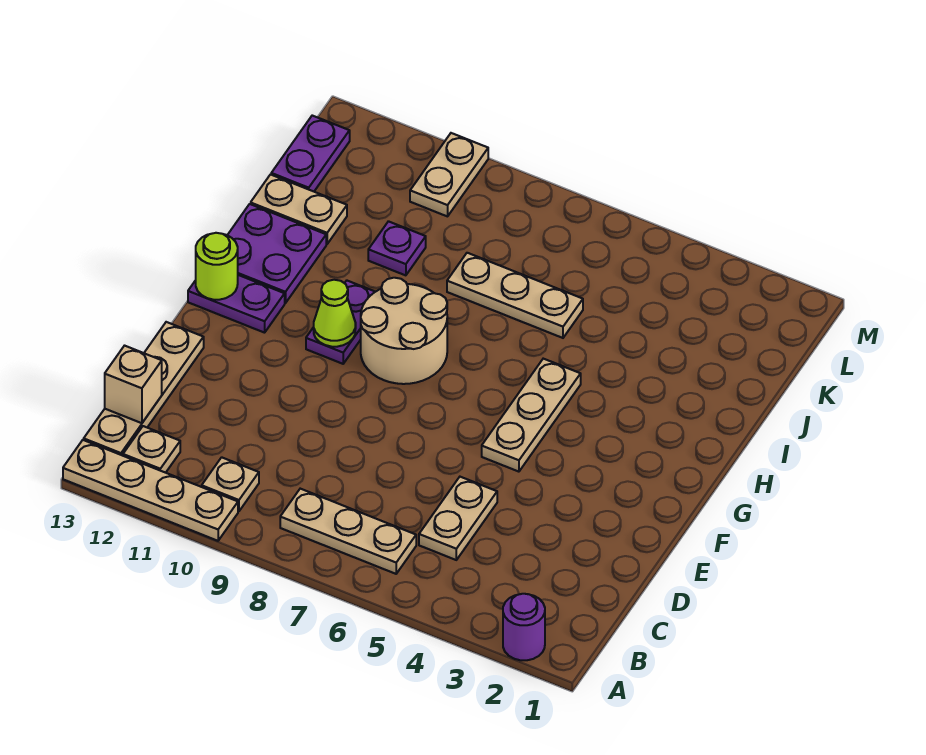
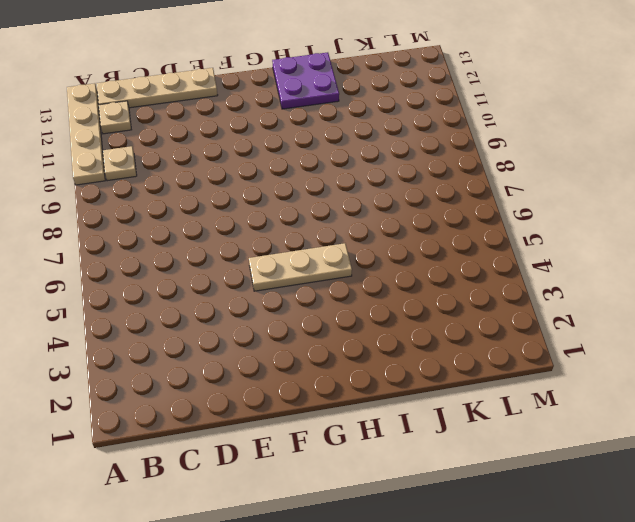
none -> purple 1x1 round brick [503,594,545,660]
none -> tan 1x3 plate [280,489,416,574]
none -> tan 1x2 plate [419,477,497,560]

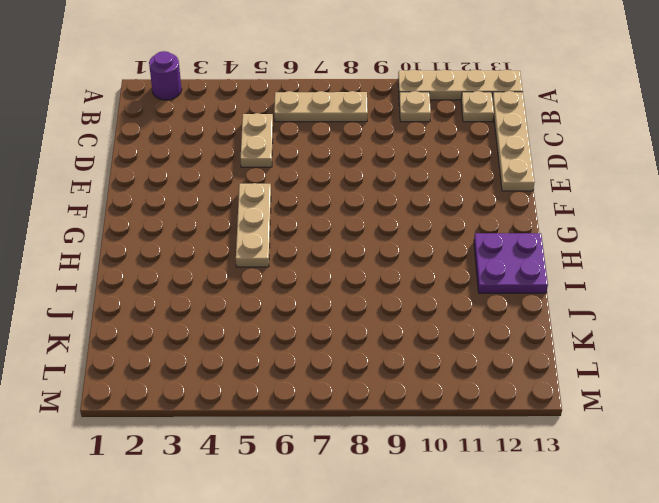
none -> tan 2x2 round brick [361,278,447,384]
none -> purple 1x2 plate [306,281,375,364]
none -> purple 1x2 plate [188,275,285,333]

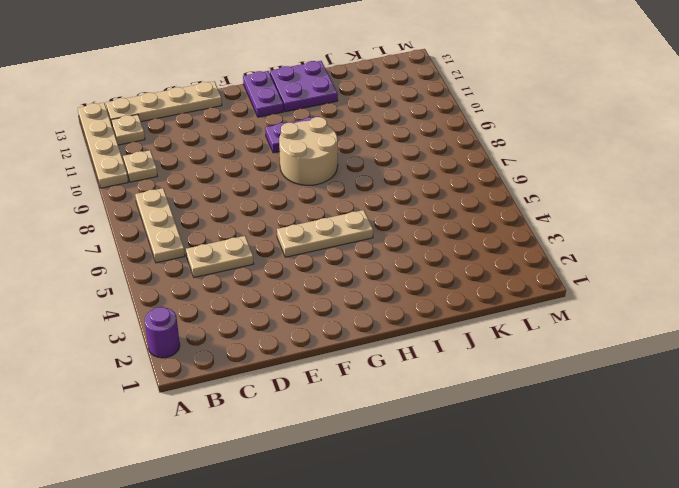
none -> tan 1x3 plate [447,253,583,338]
none -> purple 1x1 plate [368,221,426,275]
none -> tan 1x2 plate [251,175,347,244]

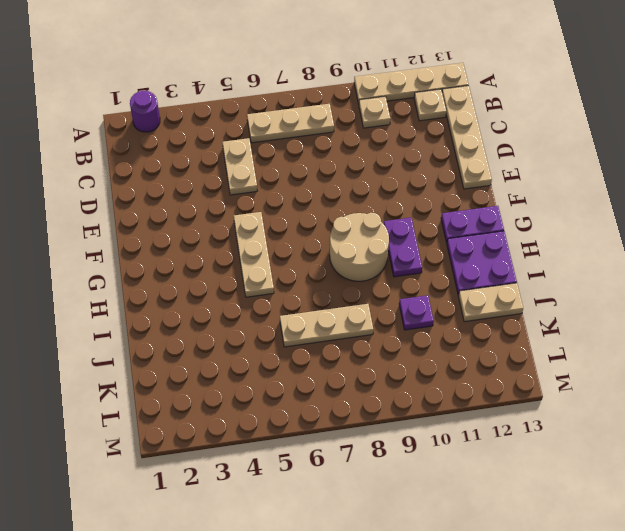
none -> purple 1x2 plate [271,116,350,191]
none -> tan 1x2 plate [410,133,488,216]
none -> tan 1x1 brick [105,346,162,423]

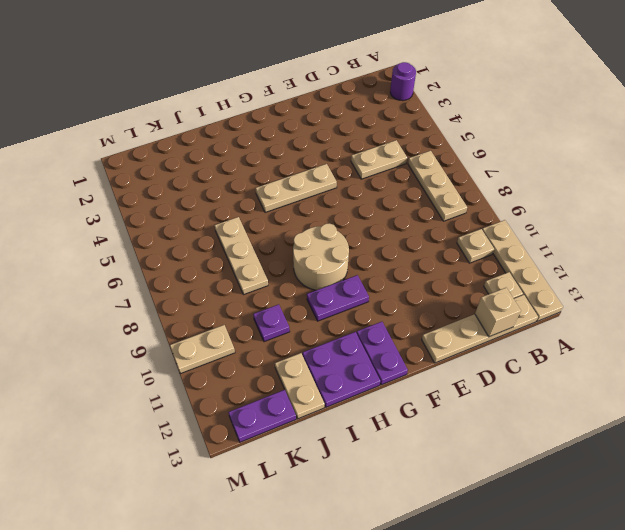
none -> lime 1x1 cone [314,280,356,347]
none -> lime 1x1 round brick [196,233,238,300]

